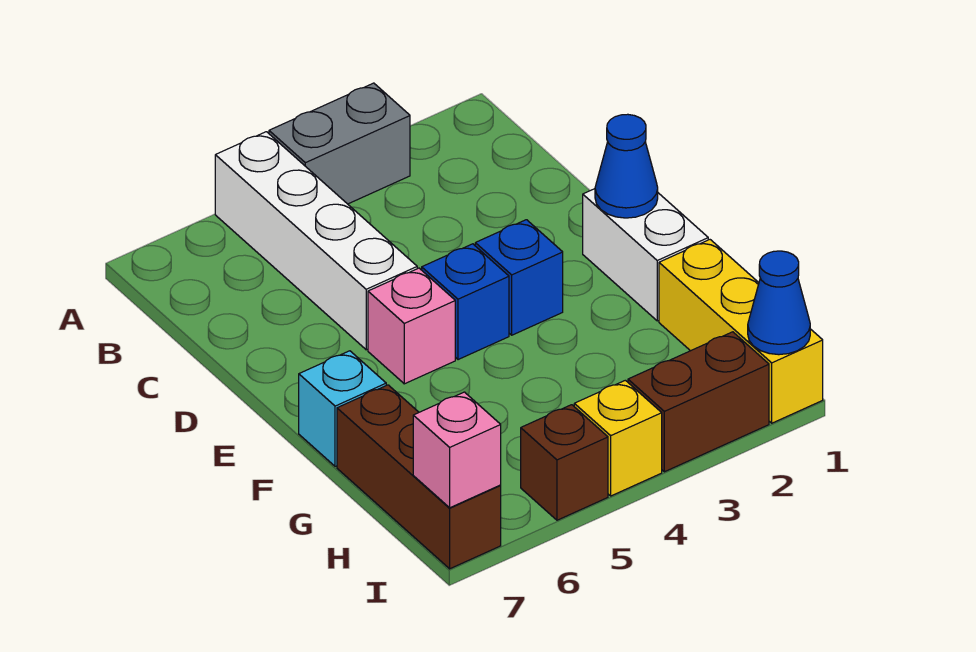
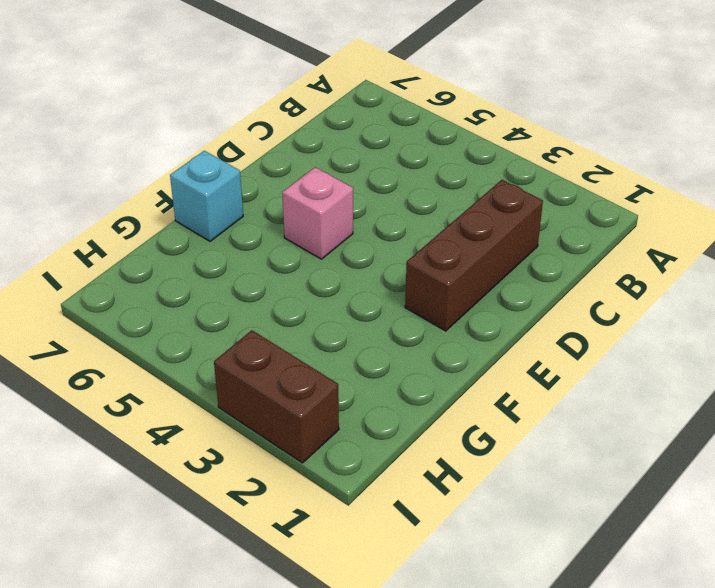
brown 1x3 brick [405,180,543,331] -> brown 1x3 brick moved to [337,385,501,569]
none -> grey 1x2 brick [269,83,410,204]
none -> white 1x4 brick [215,132,417,350]
none -> white 1x2 brick [583,189,708,321]

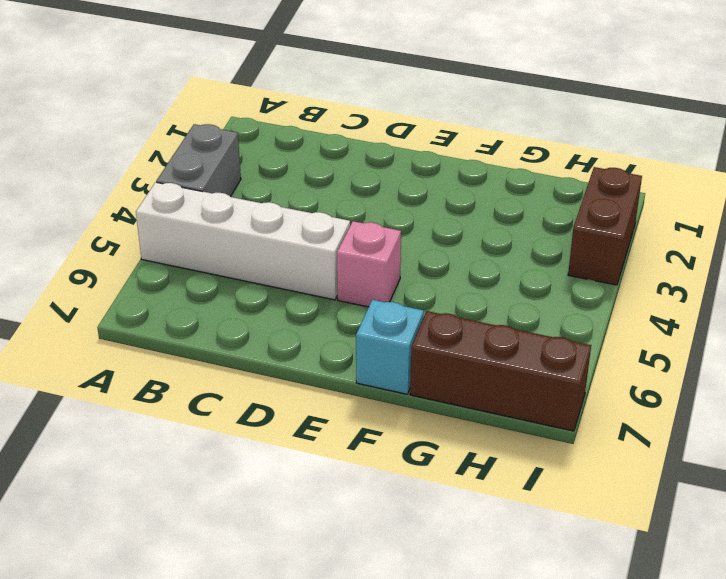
none -> white 1x2 brick [583,189,708,321]
none -> blue 1x1 brick [475,220,563,335]
none -> blue 1x1 brick [422,244,509,360]

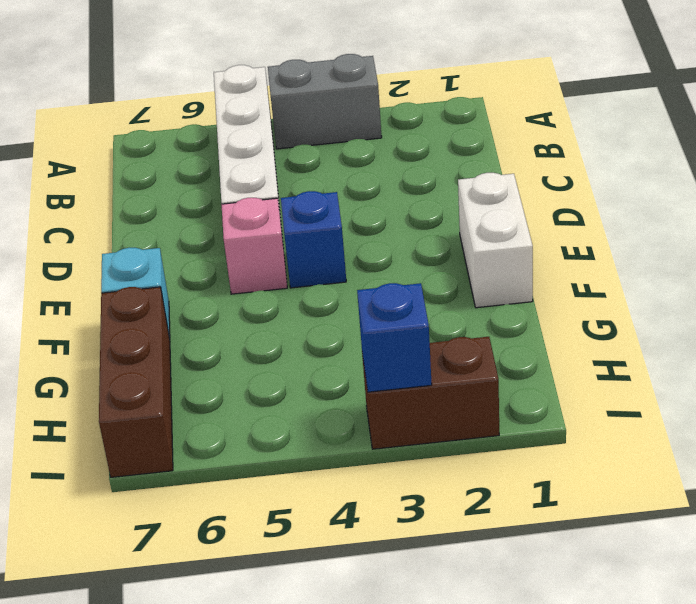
blue 1x1 brick [357,283,432,392] -> blue 1x1 brick moved to [475,220,563,335]
none -> yellow 1x3 brick [659,240,823,423]
none -> yellow 1x1 brick [574,380,662,496]
none -> brown 1x1 brick [521,405,608,520]

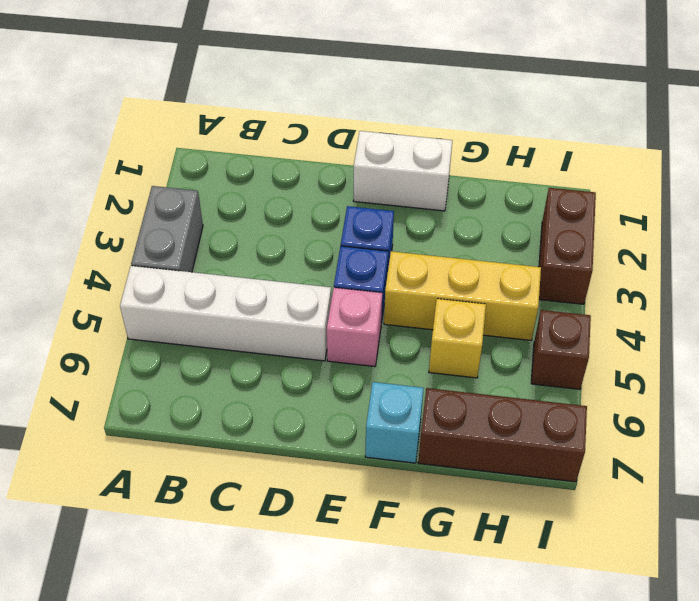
yellow 1x3 brick [384,251,541,340] -> yellow 1x3 brick moved to [659,240,823,423]
yellow 1x1 brick [429,299,486,378] -> yellow 1x1 brick moved to [574,380,662,496]
none -> blue 1x1 cone [595,114,658,218]
none -> blue 1x1 cone [748,251,810,355]
none -> pink 1x1 brick [413,392,501,508]

